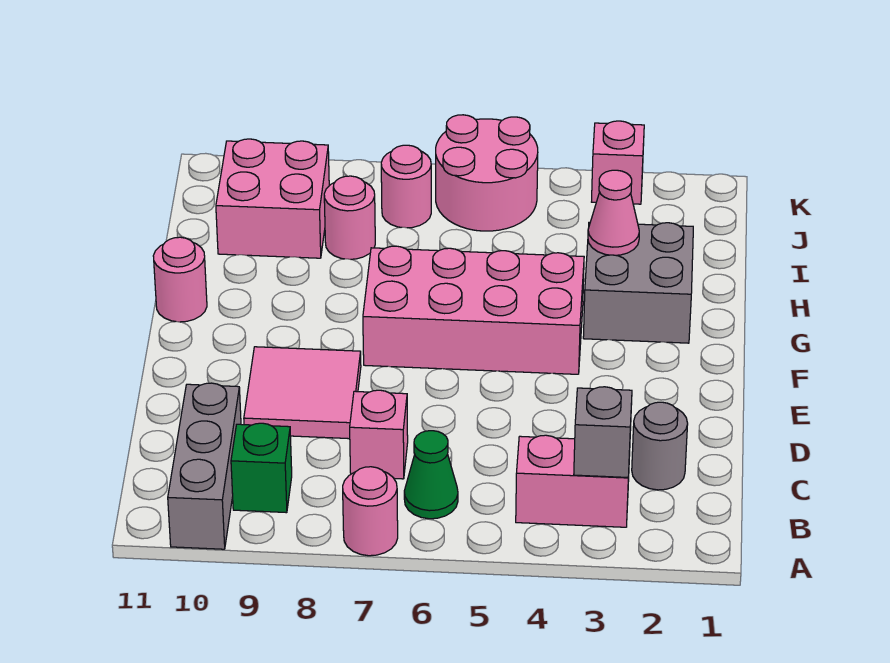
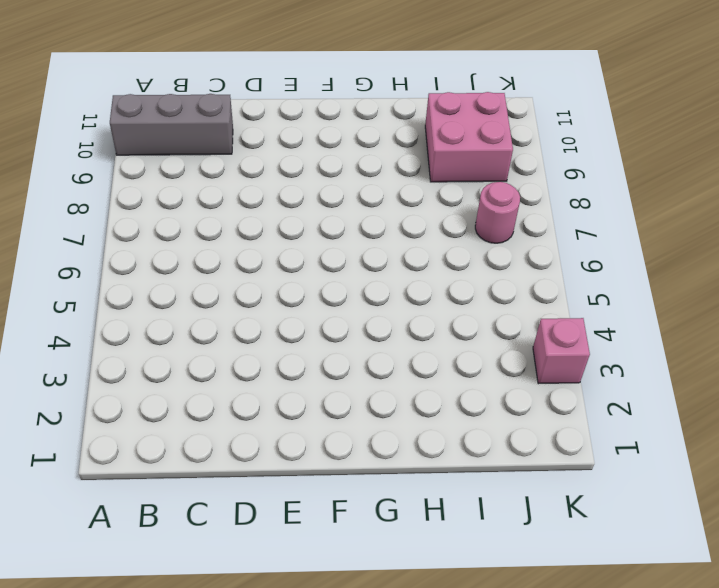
none -> pink 1x1 round brick [343,467,398,556]
none -> pink 1x2 brick [516,435,630,527]
none -> green 1x1 cone [404,431,458,519]

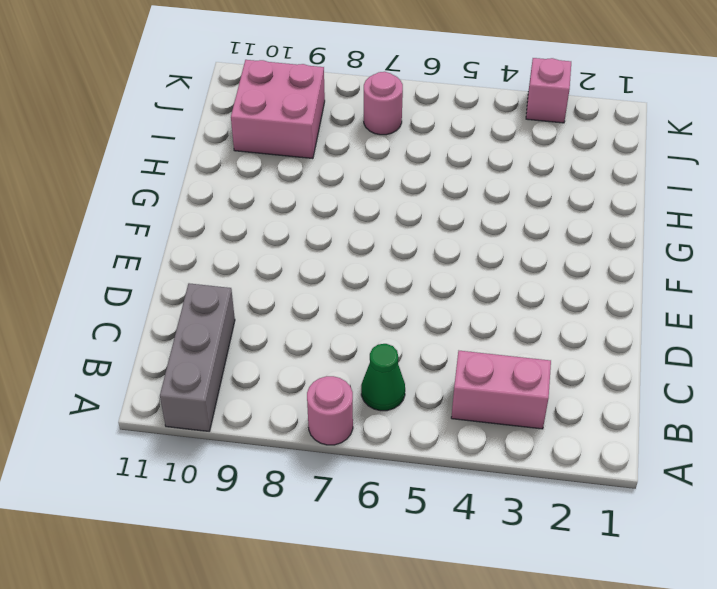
none -> green 1x1 brick [231,423,292,513]
none -> grey 1x1 round brick [632,402,688,490]
none -> pink 1x1 brick [350,390,408,479]

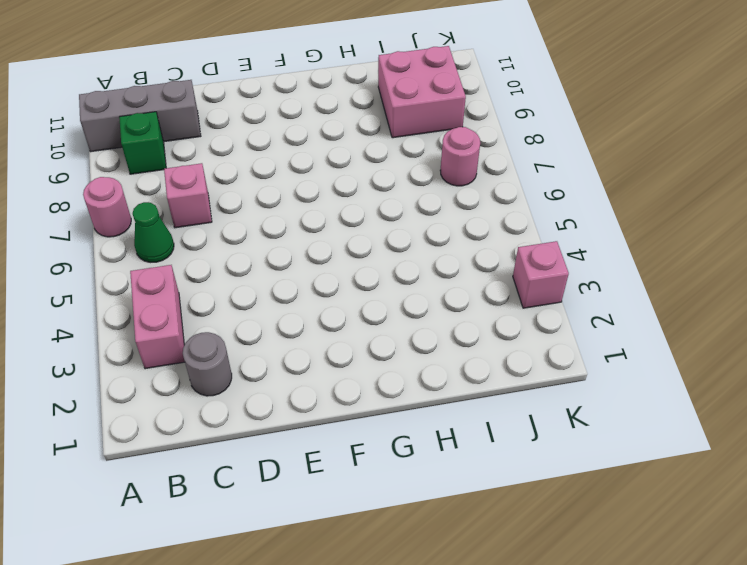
none -> pink 2x2 tile [244,347,361,439]
none -> pink 2x4 brick [363,246,584,374]
none -> grey 2x2 brick [583,222,693,343]

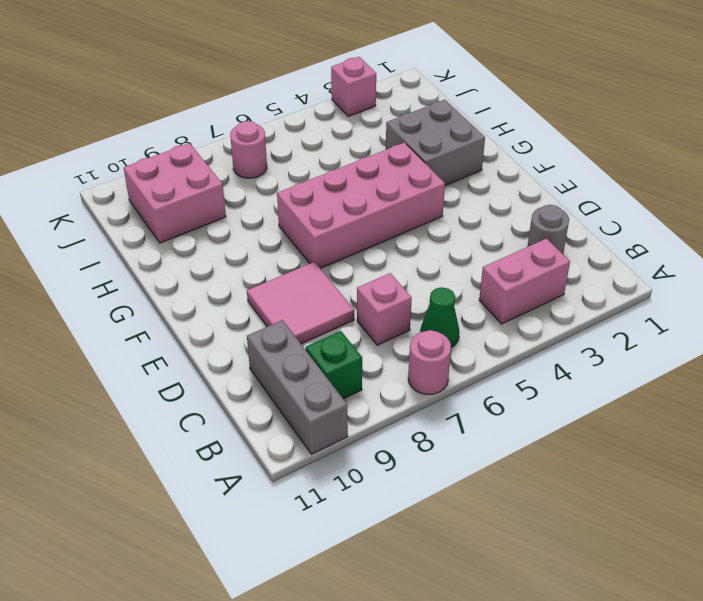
none -> pink 1x1 round brick [153,237,207,322]
none -> pink 1x1 round brick [324,176,375,259]
none -> pink 2x2 round brick [436,115,538,231]

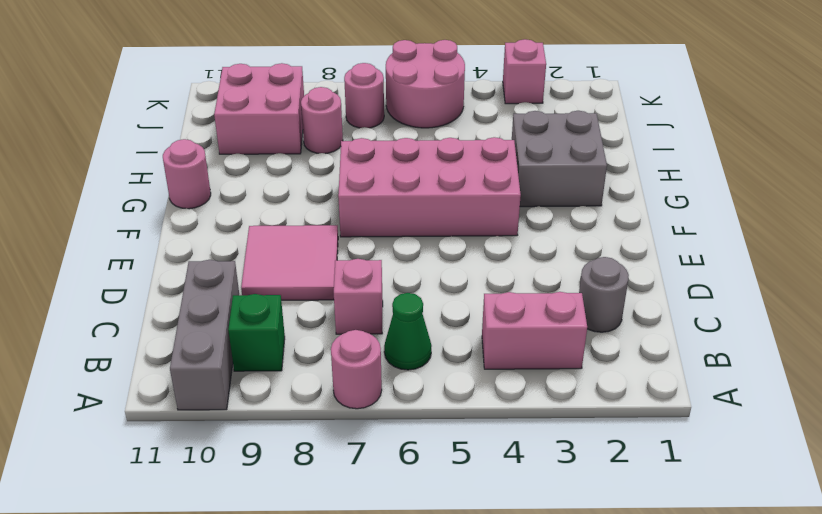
none -> grey 1x1 brick [574,387,632,477]
none -> pink 1x1 cone [588,170,639,255]

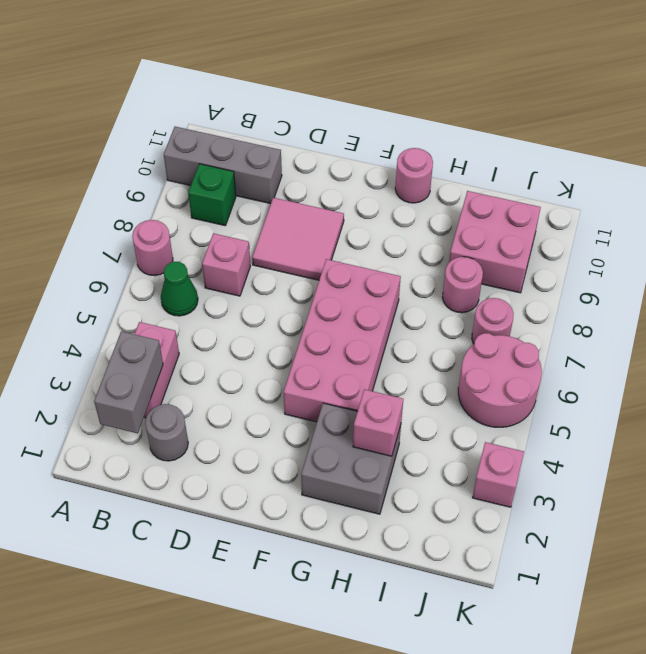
grey 1x2 brick [94,331,163,433] -> grey 1x1 brick [574,387,632,477]
pink 1x1 brick [353,389,403,456] -> pink 1x1 cone [588,170,639,255]

